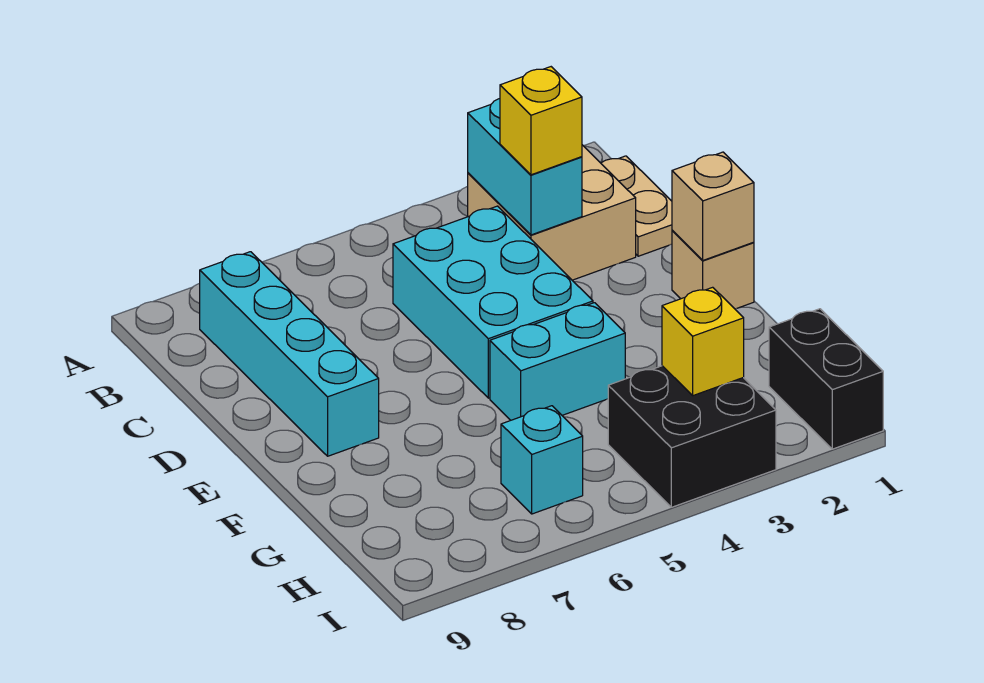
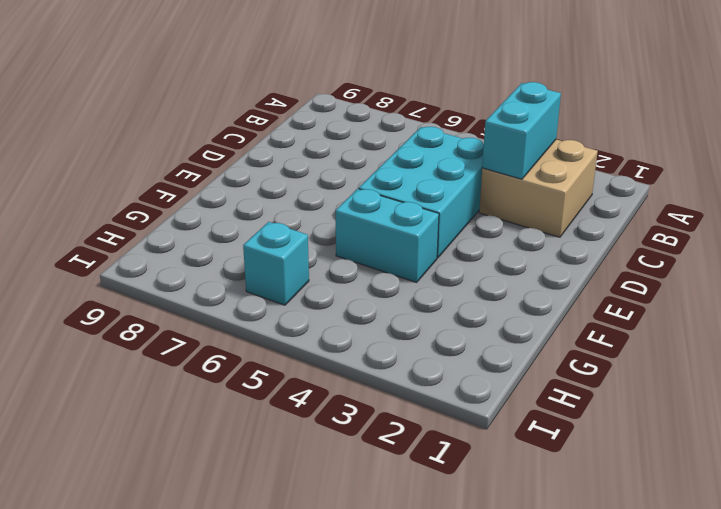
none -> tan 1x2 plate [601,156,672,256]
none -> cyan 1x4 brick [200,252,379,456]
none -> tan 1x1 brick [672,230,754,309]

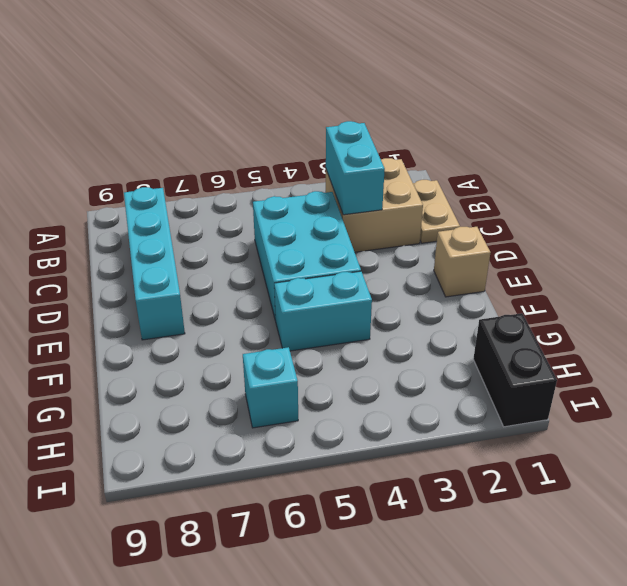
none -> black 2x2 brick [608,366,776,507]
none -> tan 1x1 brick [672,152,754,260]
none -> yellow 1x1 brick [662,287,744,396]

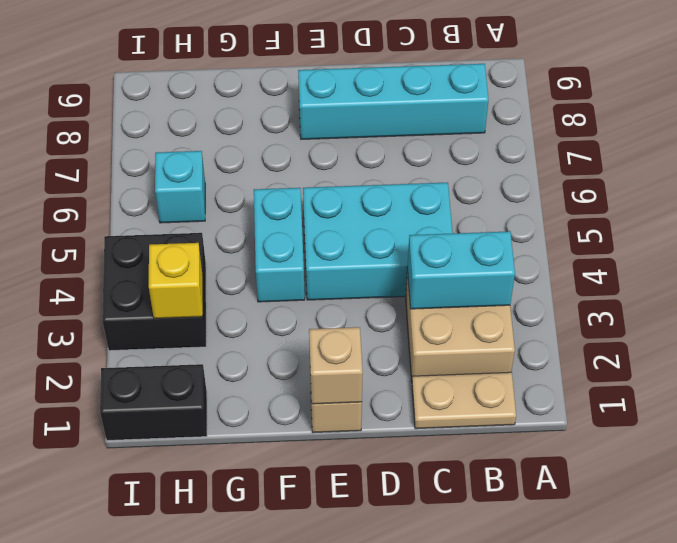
none -> yellow 1x1 brick [500,67,582,175]

